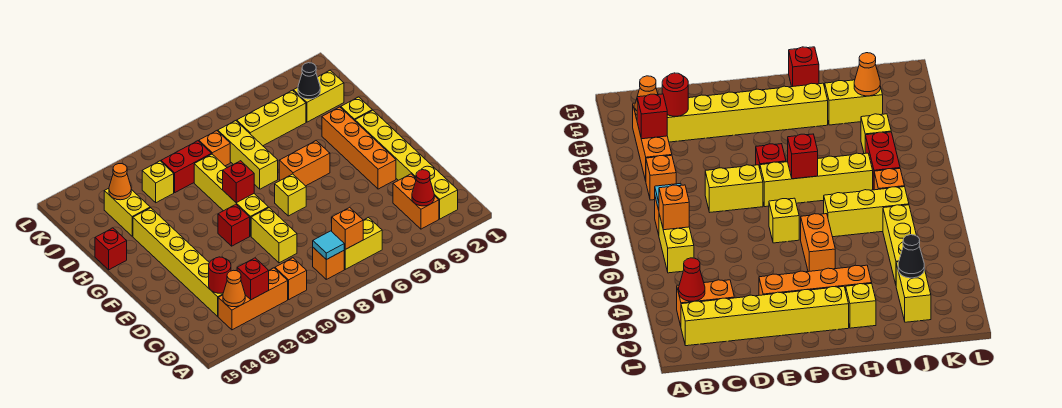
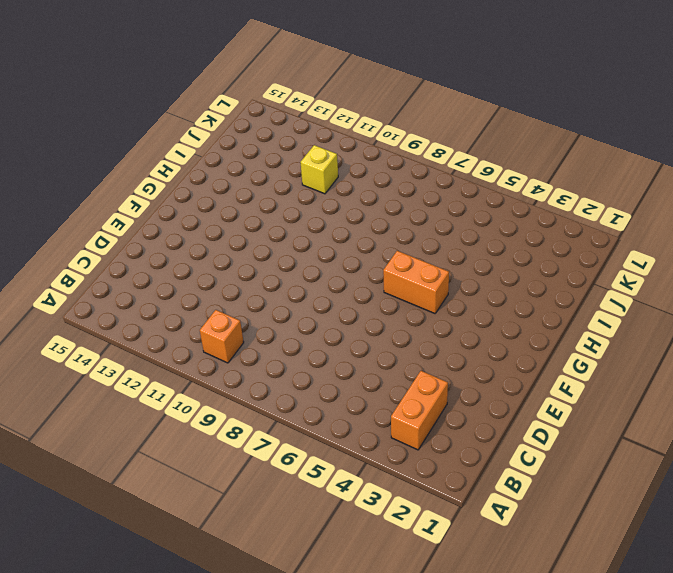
none -> yellow 1x6 brick [355,110,458,219]
none -> yellow 1x2 brick [344,217,382,269]
none -> orange 1x1 brick [313,248,344,279]
none -> orange 1x3 brick [218,268,288,330]

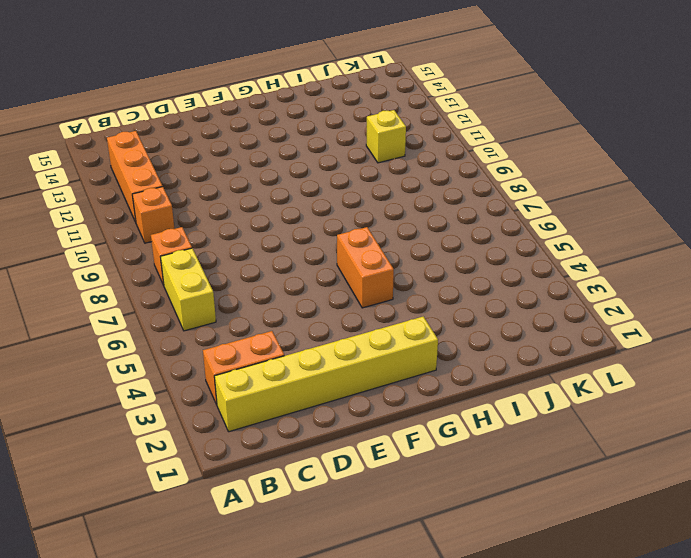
none -> yellow 1x6 brick [133,208,223,316]
none -> yellow 1x2 brick [251,208,297,263]
none -> orange 1x4 brick [322,107,396,189]
none -> yellow 1x1 brick [275,174,306,216]

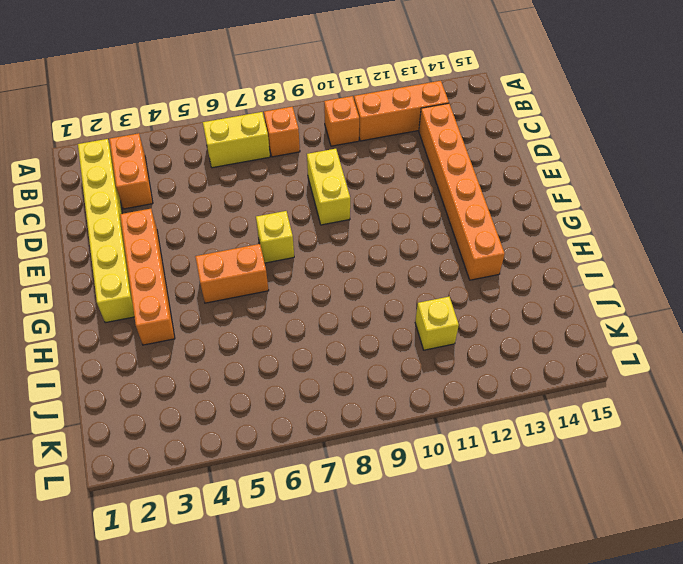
orange 1x6 brick [419,103,505,280] -> yellow 1x6 brick [133,208,223,316]
none -> yellow 1x4 brick [194,154,269,236]
none -> red 1x1 brick [218,204,250,246]
none -> yellow 1x1 brick [341,97,372,121]
none -> yellow 1x3 brick [218,121,278,189]

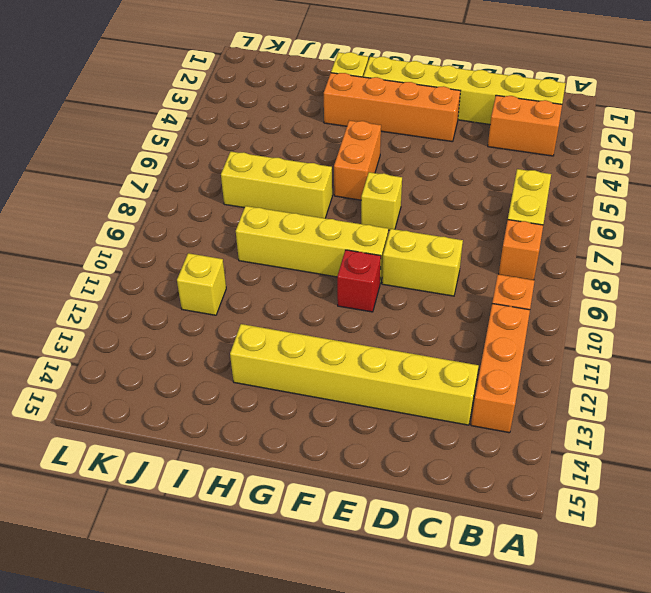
none -> red 1x1 brick [95,228,127,270]
none -> yellow 1x2 brick [104,188,150,236]
none -> yellow 1x2 brick [293,70,344,122]
none -> yellow 1x3 brick [237,90,306,146]

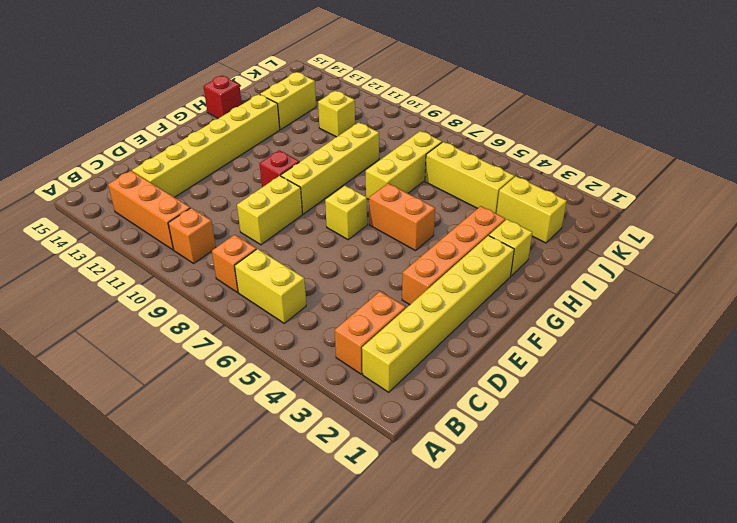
none -> orange 1x1 brick [199,131,230,166]
none -> red 1x2 brick [161,141,211,192]
none -> red 1x1 cone [412,170,434,206]
none -> orange 1x1 brick [332,207,363,249]

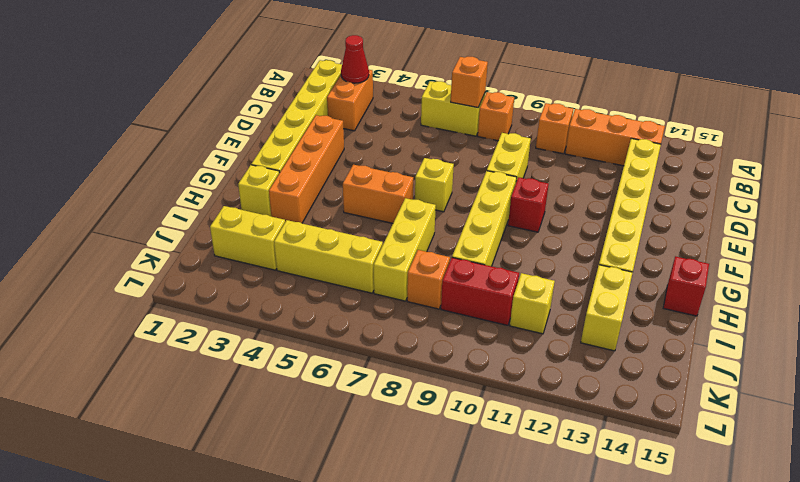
none -> cyan 1x1 tile [313,231,344,260]
none -> red 1x1 brick [237,258,269,300]
none -> orange 1x1 cone [223,270,245,307]
none -> red 1x1 round brick [209,257,231,293]

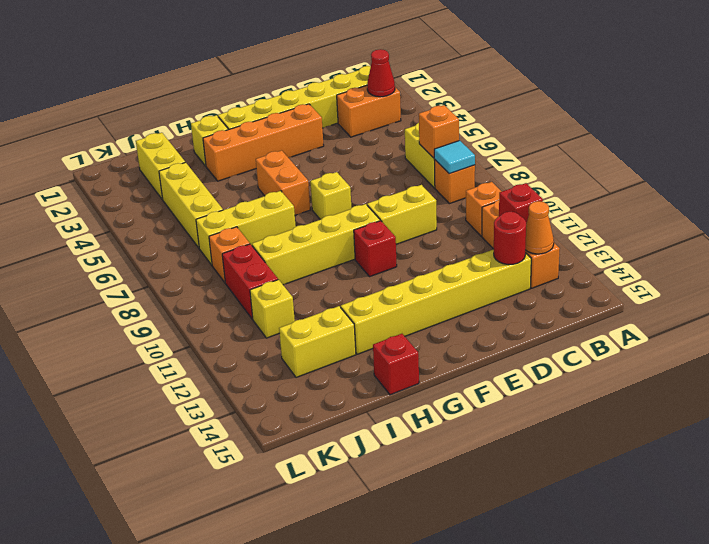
none -> red 1x1 brick [223,161,254,203]
none -> black 1x1 cone [298,63,320,99]
none -> orange 1x1 cone [109,164,131,200]

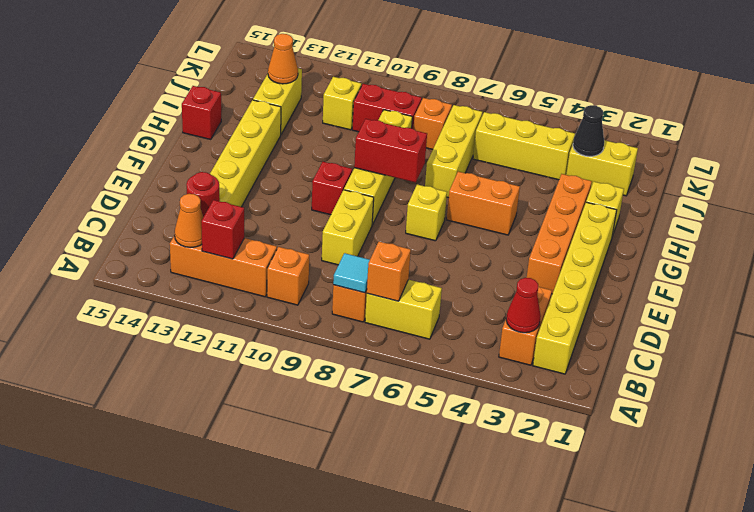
red 1x2 brick [354,119,427,183] -> red 1x1 brick [223,161,254,203]

